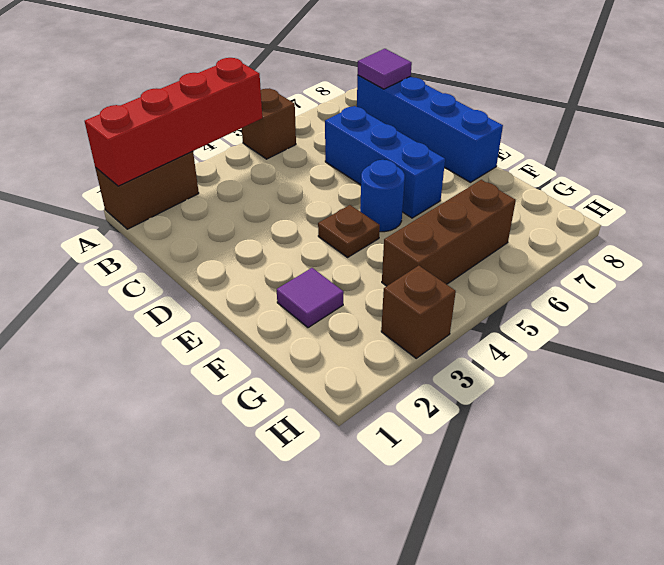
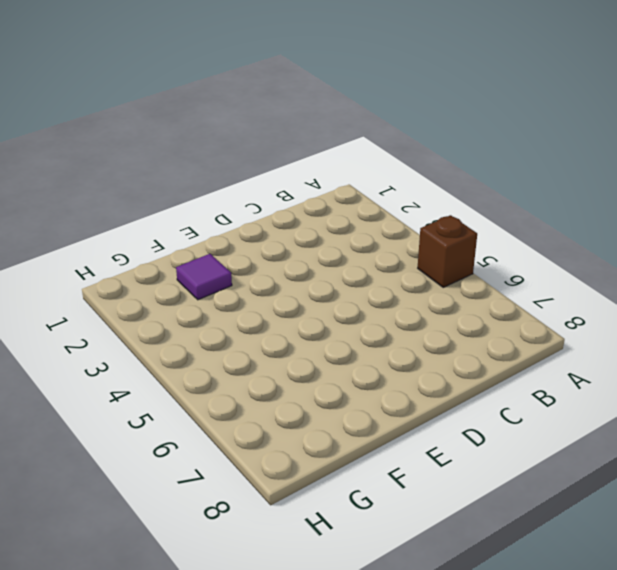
none -> brown 1x2 brick [95,151,199,229]
none -> blue 1x4 brick [357,75,503,182]

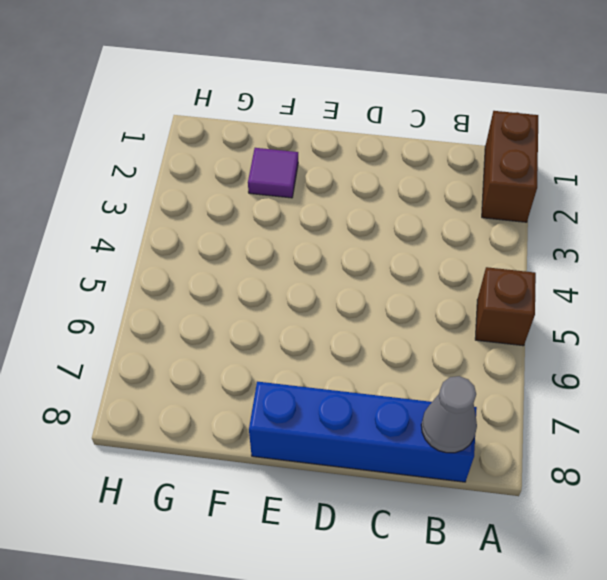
grey 1x1 cone [421,376,477,453] -> purple 1x1 tile [358,49,412,89]
none -> blue 1x3 brick [325,106,445,218]
none -> brown 1x1 plate [318,205,380,257]

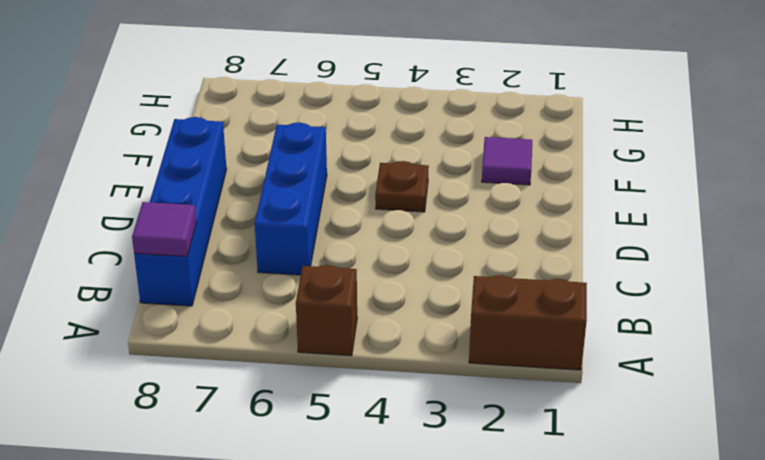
none -> blue 1x1 round brick [360,160,405,232]
none -> brown 1x3 brick [382,180,516,286]

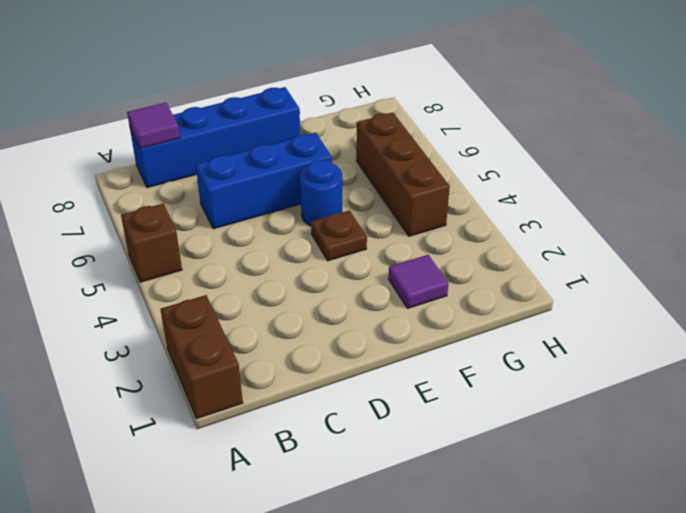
none -> brown 1x1 brick [381,266,456,358]
none -> red 1x4 brick [85,58,262,186]

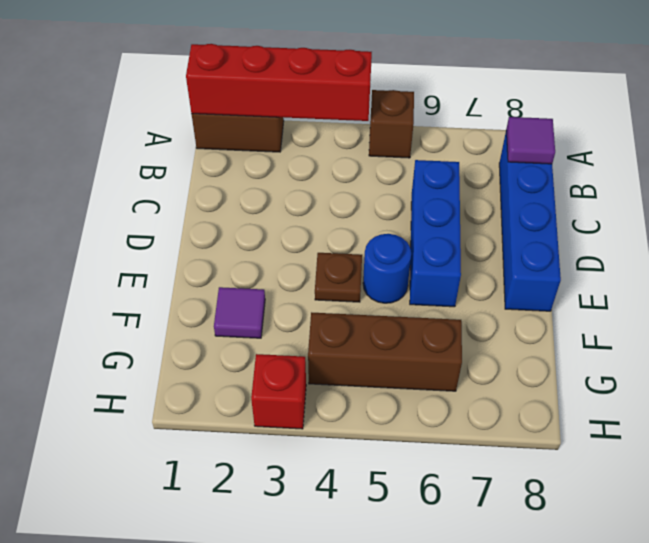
red 1x1 brick [251,354,306,429] -> brown 1x1 brick [381,266,456,358]

